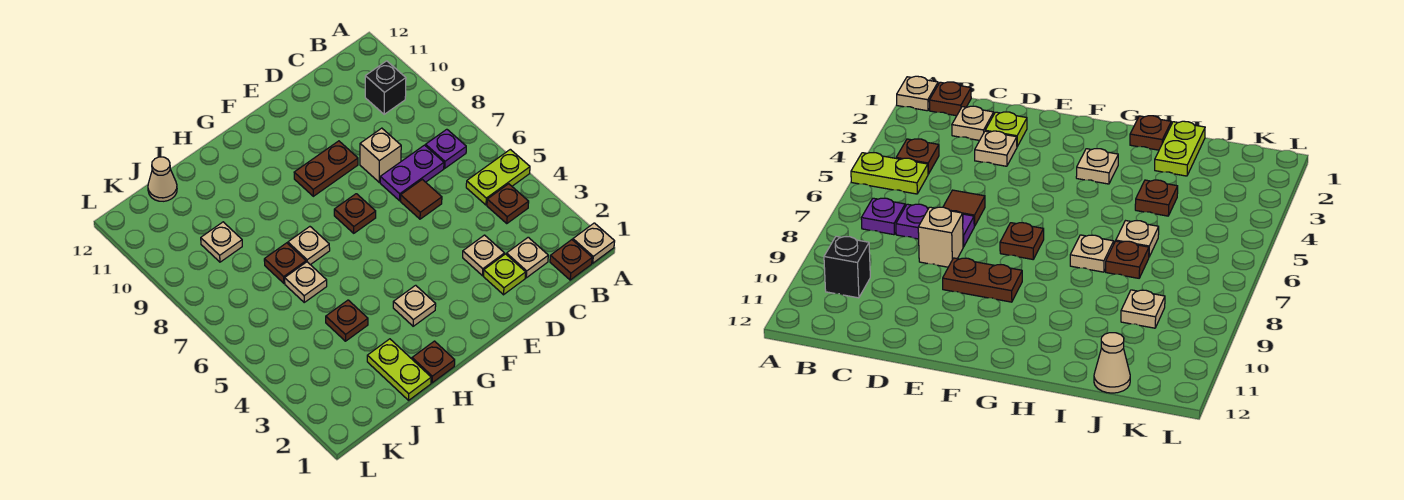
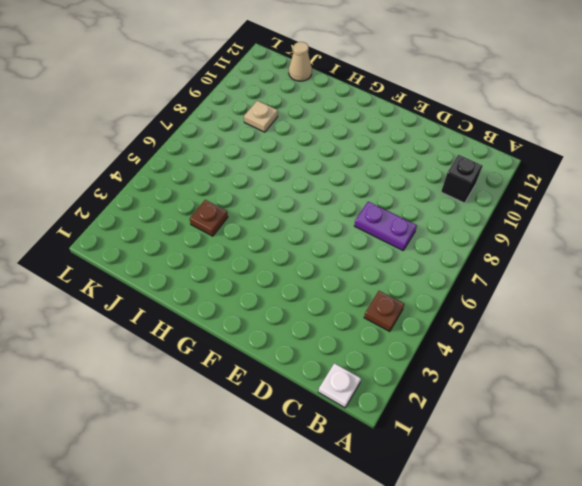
white 1x1 plate [319,363,361,408] -> brown 1x1 plate [550,240,592,280]
none -> tan 1x1 plate [573,223,615,263]
none -> lime 1x2 plate [466,149,530,205]
none -> purple 1x1 plate [426,129,466,168]

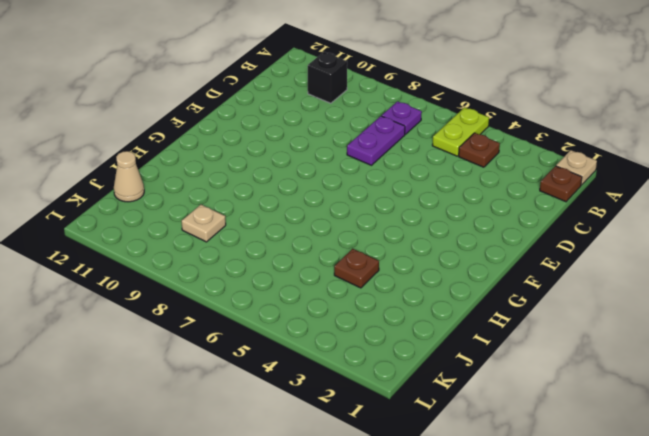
none -> tan 1x1 plate [507,237,548,278]
none -> lime 1x1 plate [483,254,526,295]
none -> tan 1x1 plate [463,235,504,276]

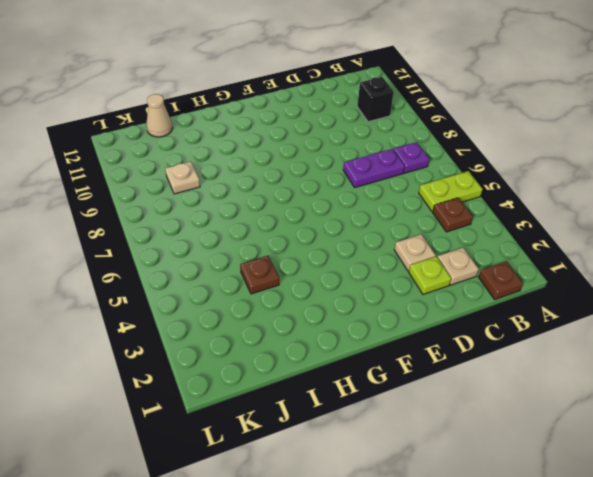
none -> tan 1x1 plate [573,223,615,263]
none -> brown 1x1 tile [401,179,442,219]
none -> tan 1x1 brick [360,128,401,182]

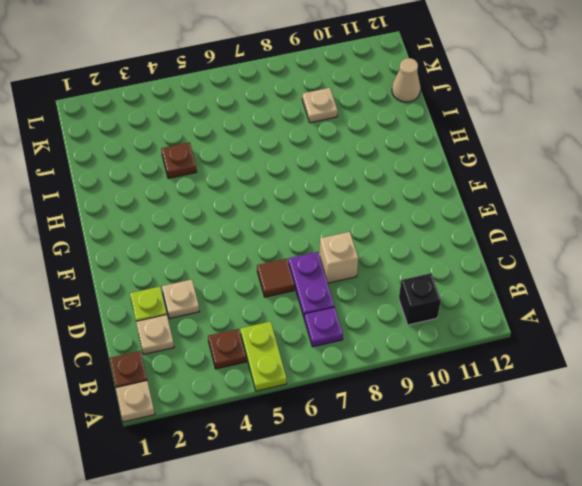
none -> brown 1x2 plate [294,141,358,196]
none -> brown 1x1 plate [334,194,376,233]
none -> tan 1x1 plate [393,285,436,326]

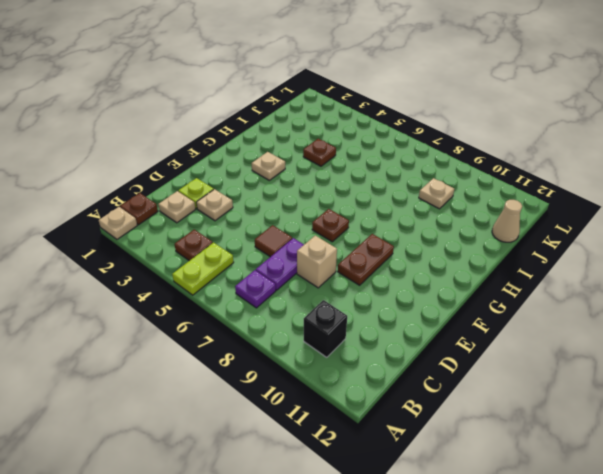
none -> brown 1x1 plate [412,341,455,383]
none -> tan 1x1 plate [288,227,330,265]
none -> lime 1x2 plate [367,339,431,400]

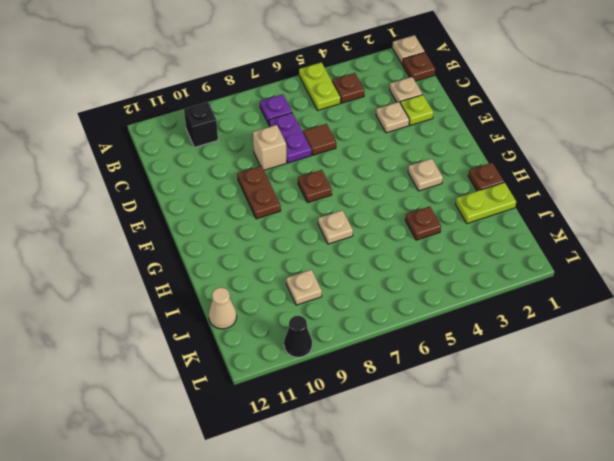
black 1x1 cone [284,316,312,357] -> none
none -> tan 1x1 plate [285,262,327,302]
none -> brown 1x1 plate [264,243,306,283]

